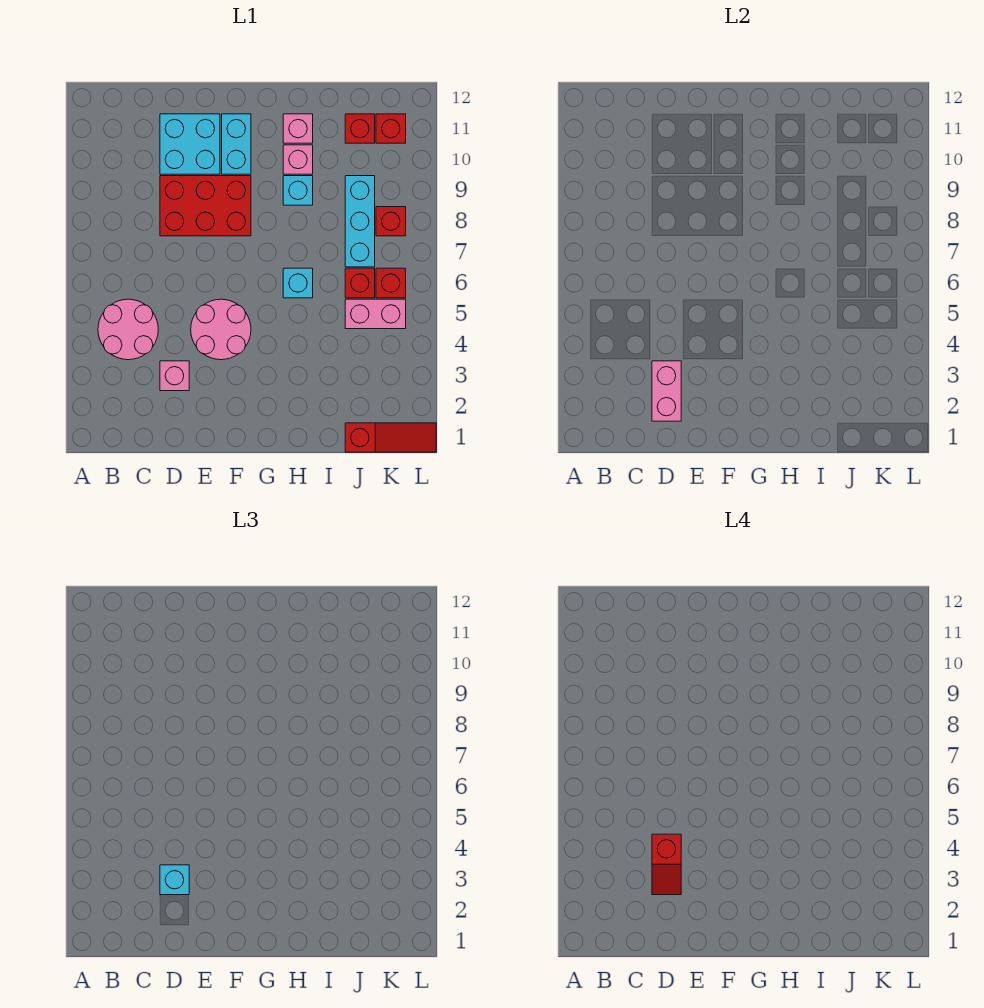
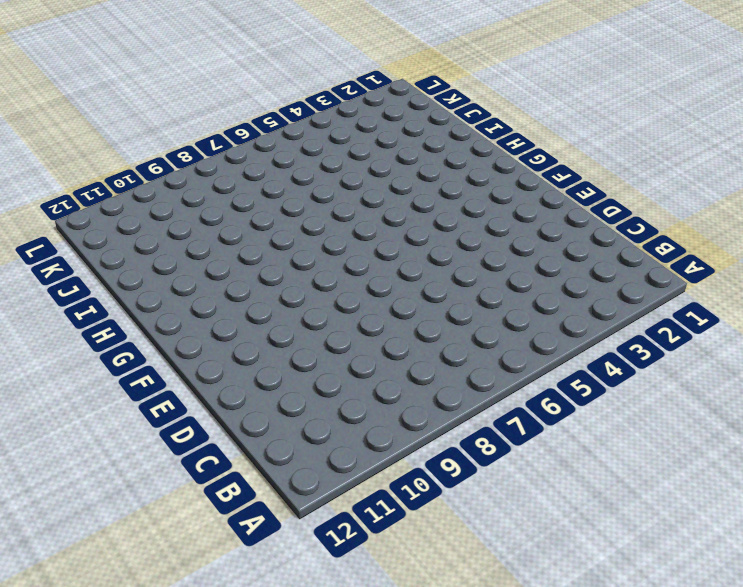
none -> pink 2x2 round brick [98,299,158,360]
none -> pink 1x1 brick [160,361,189,391]
none -> red 2x3 brick [160,176,251,236]

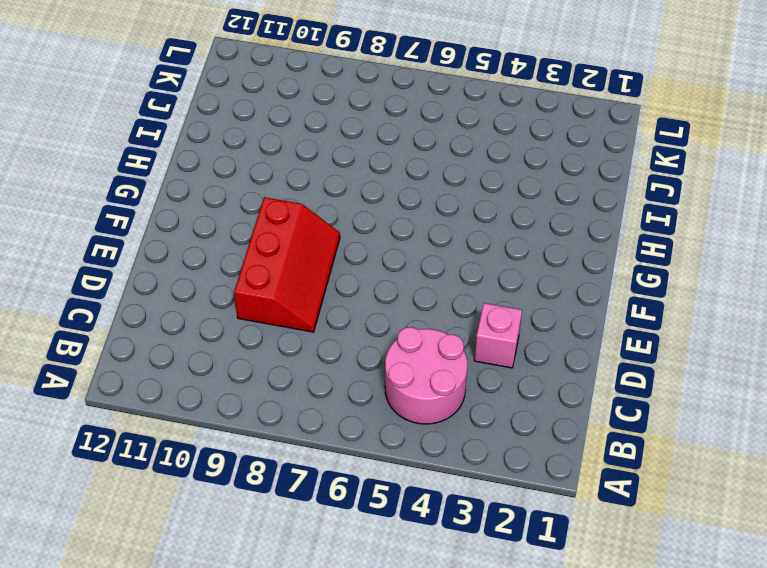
red 2x3 slope [234,197,340,332] -> red 2x3 brick [160,176,251,236]
none -> cyan 2x2 brick [160,114,220,174]
none -> pink 2x2 round brick [191,299,251,360]
none -> cyan 1x2 brick [222,114,251,174]

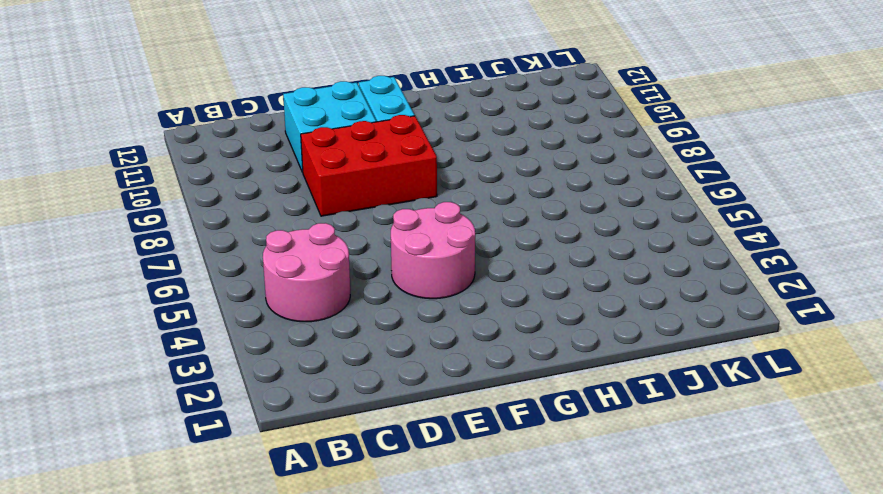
none -> pink 1x1 brick [160,361,189,391]
none -> cyan 1x1 brick [283,268,313,298]
none -> cyan 1x1 brick [283,176,313,205]

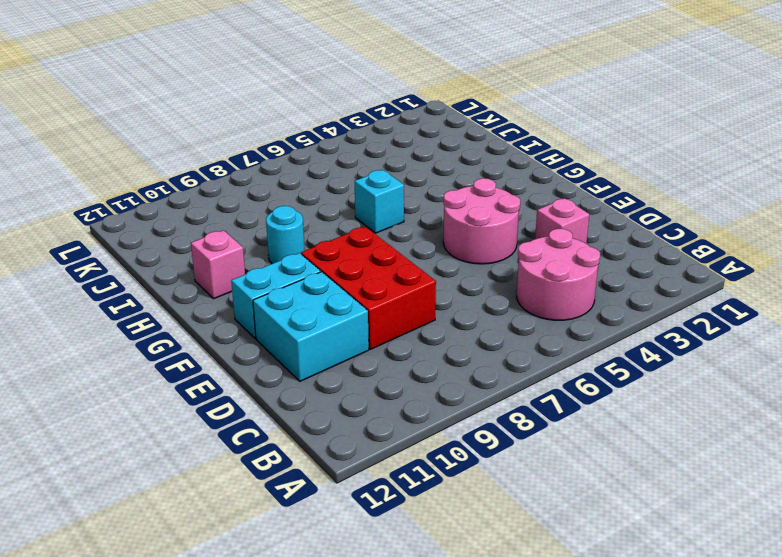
cyan 1x1 round brick [266,206,305,264] -> cyan 1x1 brick [283,176,313,205]
none -> pink 1x1 brick [283,145,313,174]
none -> red 1x3 slope [345,423,436,452]
none -> pink 1x2 brick [345,299,406,329]

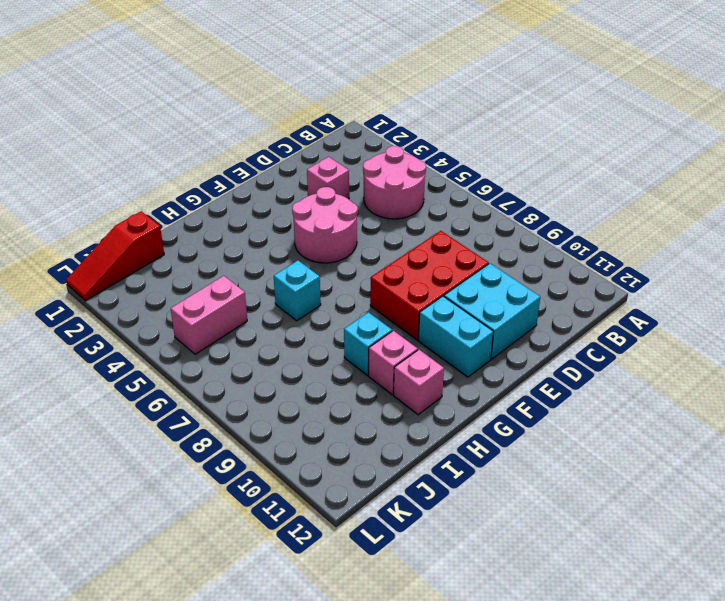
none -> red 1x1 brick [345,268,375,298]
none -> cyan 1x3 brick [345,176,375,267]
none -> red 1x1 brick [345,114,375,143]

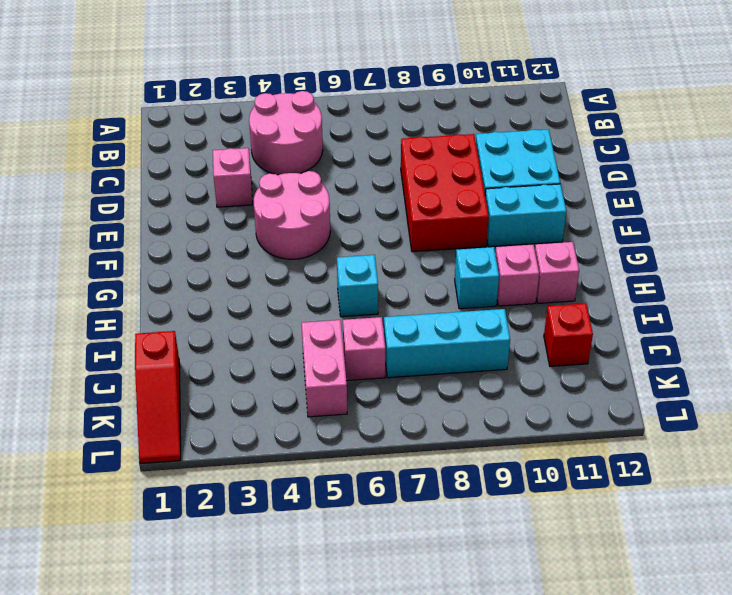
pink 1x1 brick [343,317,385,381] -> red 1x1 brick [345,268,375,298]
none -> red 1x1 brick [376,268,406,298]
none -> red 1x1 brick [376,207,406,236]
none -> red 1x1 brick [376,114,406,143]

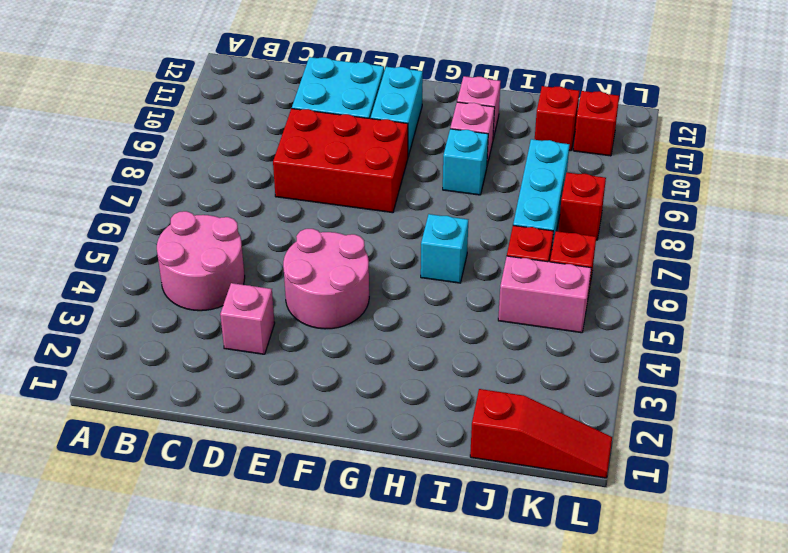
none -> pink 1x2 brick [652,361,681,421]
none -> cyan 1x1 brick [160,865,189,895]
none -> red 1x2 slope [652,834,681,895]

